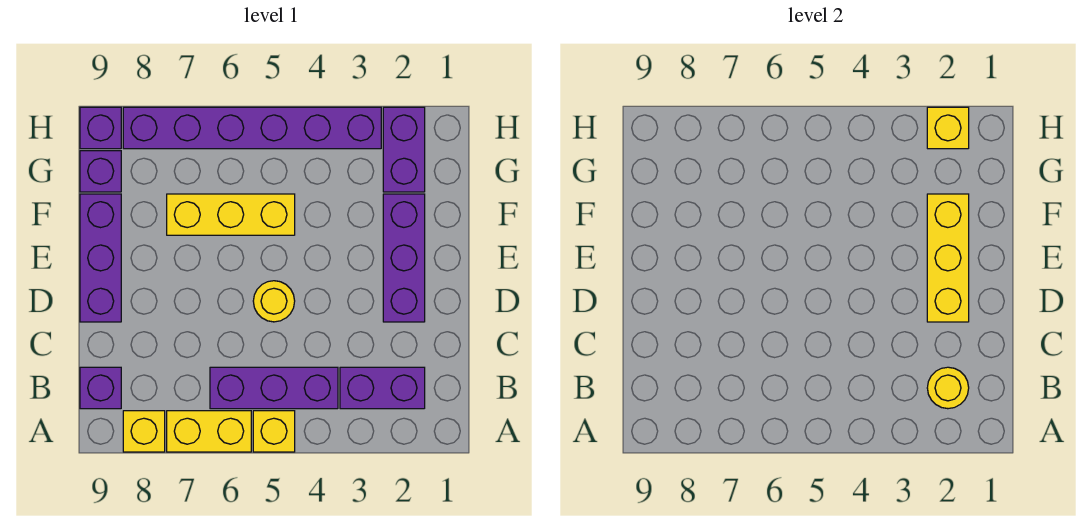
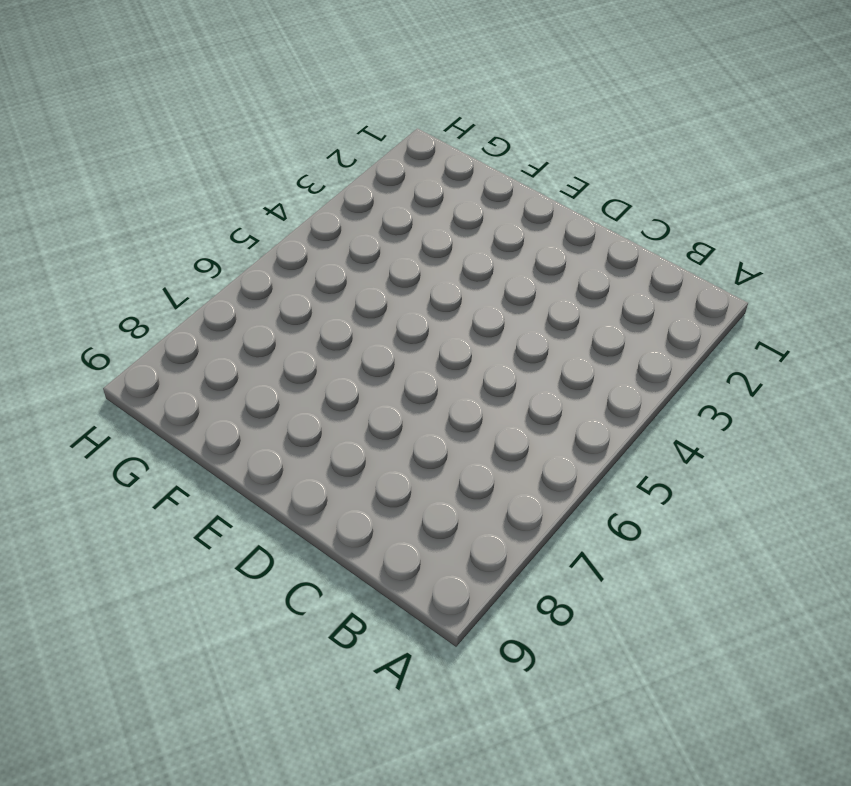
none -> yellow 1x1 brick [253,411,295,452]
none -> yellow 1x2 brick [167,411,251,452]
none -> yellow 1x1 brick [123,411,165,452]

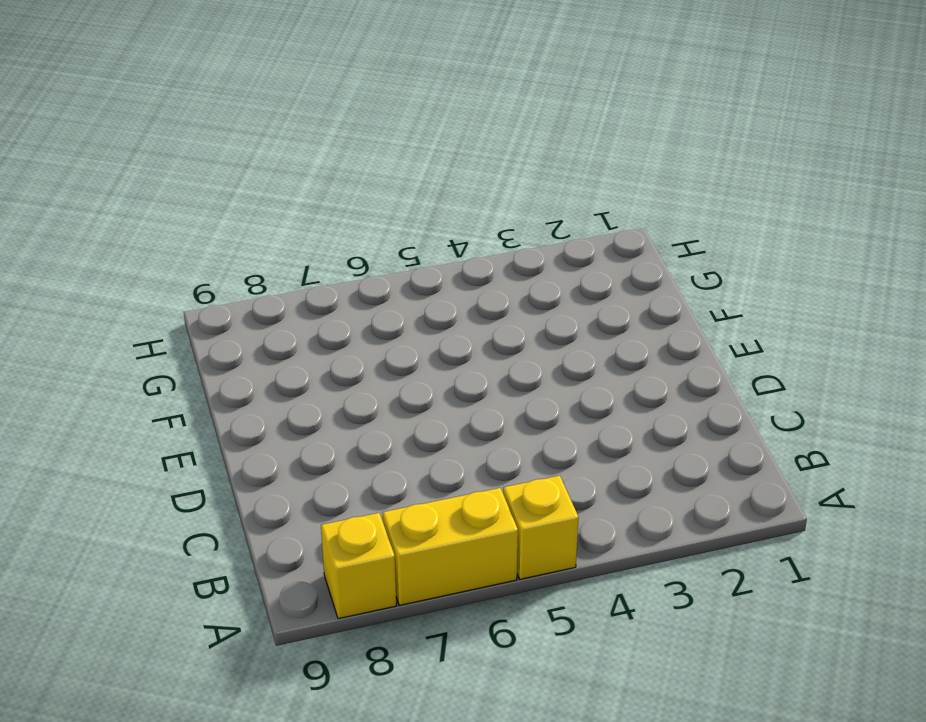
none -> purple 1x2 brick [340,367,425,409]
none -> purple 1x3 brick [210,367,338,409]
none -> purple 1x1 brick [80,367,121,409]

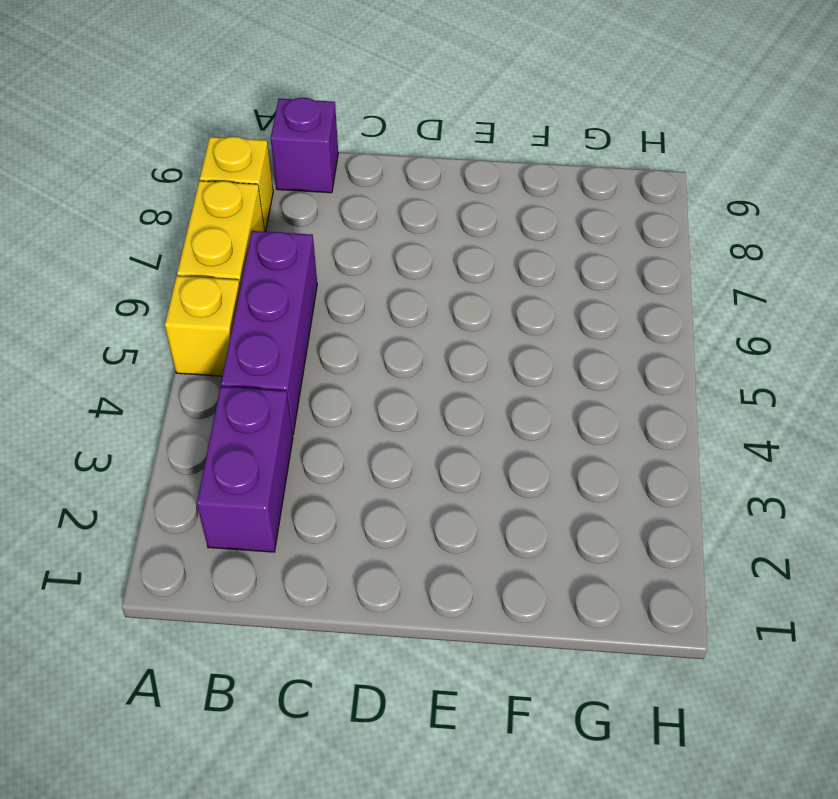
none -> purple 1x3 brick [383,194,425,322]
none -> yellow 1x1 round brick [253,281,295,322]
none -> purple 1x3 brick [80,194,121,322]

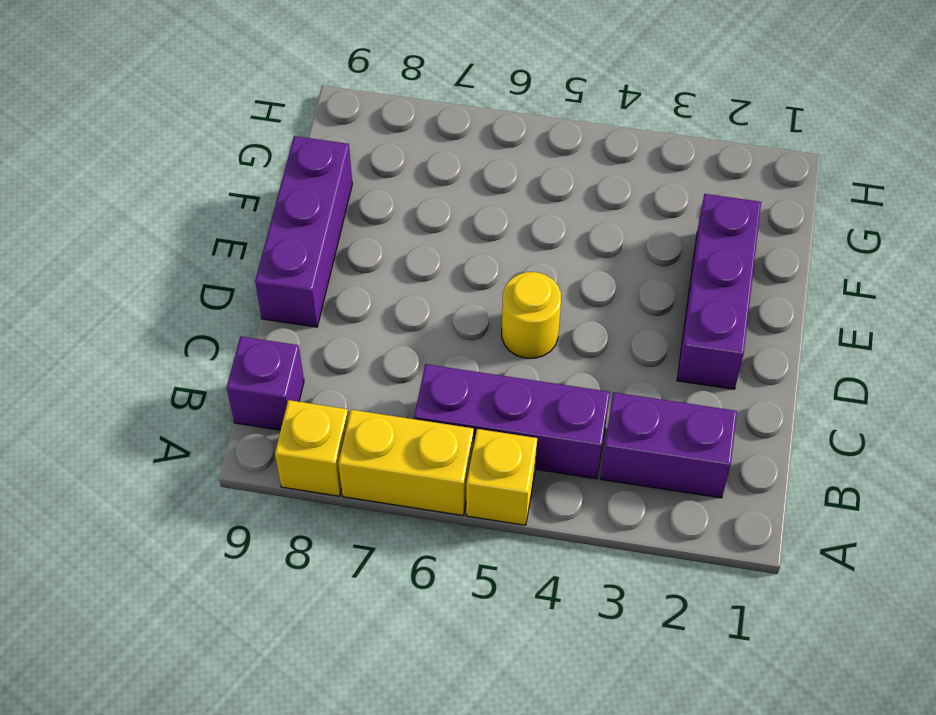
none -> yellow 1x3 brick [167,194,295,235]
none -> purple 1x2 brick [383,107,425,192]
none -> purple 1x1 brick [80,151,121,192]

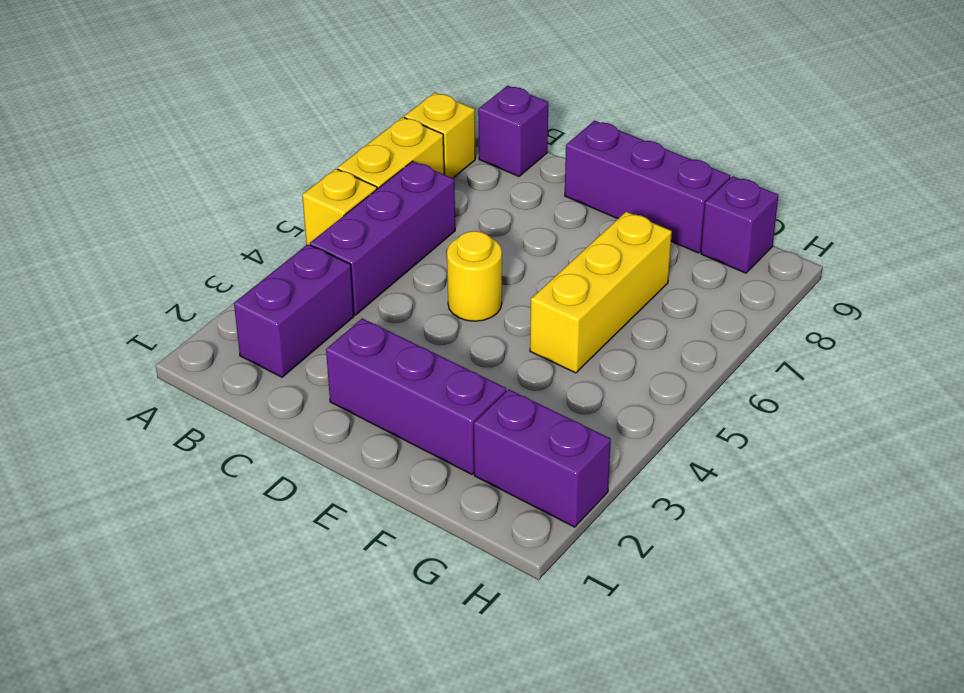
none -> purple 1x6 brick [123,107,381,149]
none -> purple 1x1 brick [80,107,121,149]
none -> yellow 1x1 round brick [927,367,969,409]

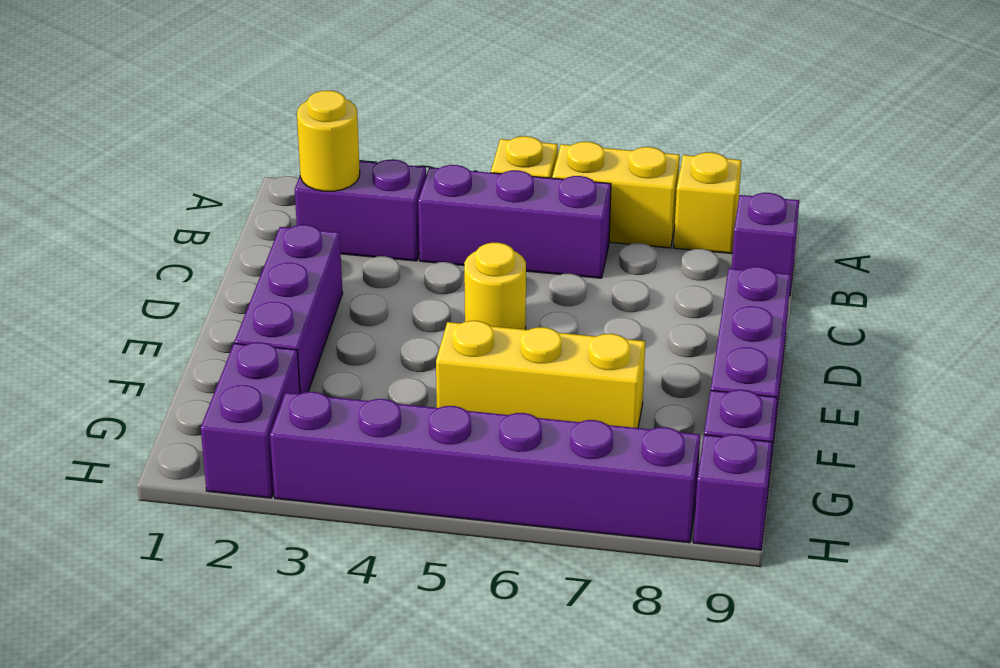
none -> yellow 1x3 brick [927,194,969,322]
none -> yellow 1x1 brick [927,107,969,149]

